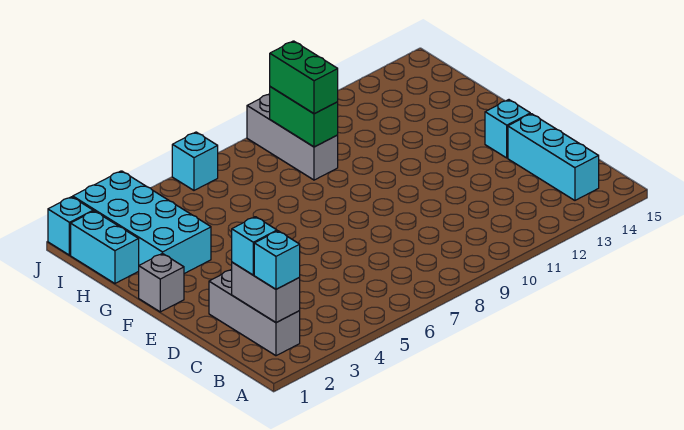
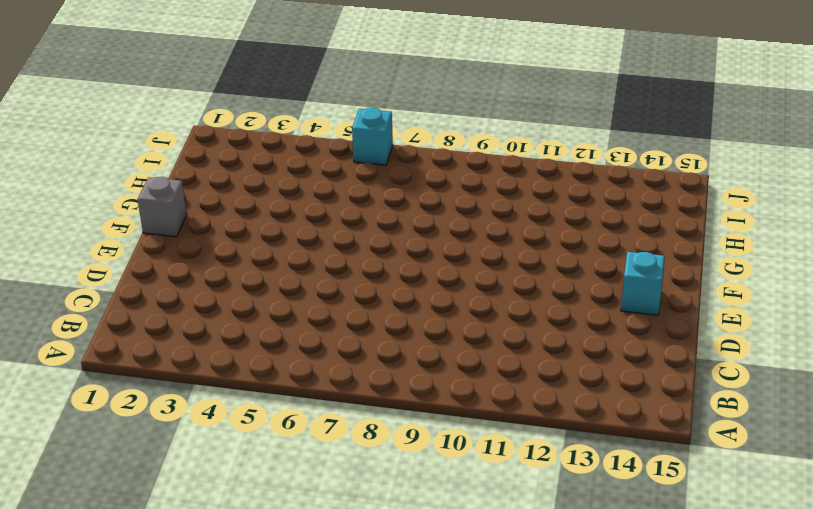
none -> grey 1x3 brick [209,269,300,356]
none -> cyan 1x3 brick [508,114,599,200]
none -> cyan 2x4 brick [73,171,211,274]

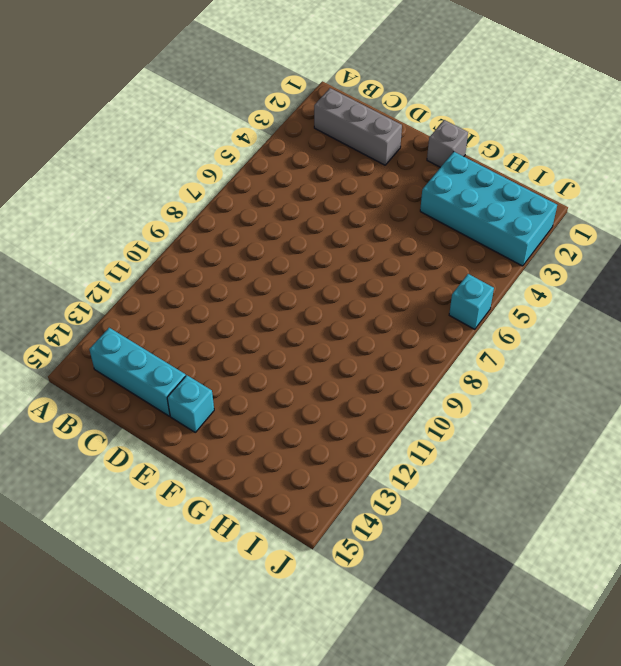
none -> cyan 1x2 brick [71,211,139,283]
none -> grey 1x3 brick [247,94,338,180]
none -> cyan 1x1 brick [48,197,93,255]

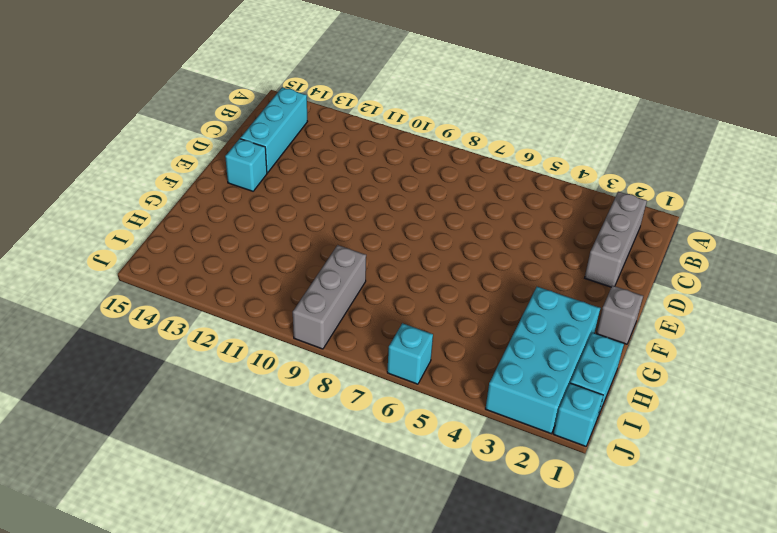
none -> grey 1x2 brick [232,262,300,323]
none -> green 1x2 brick [270,87,338,147]
none -> cyan 1x1 brick [254,231,300,289]

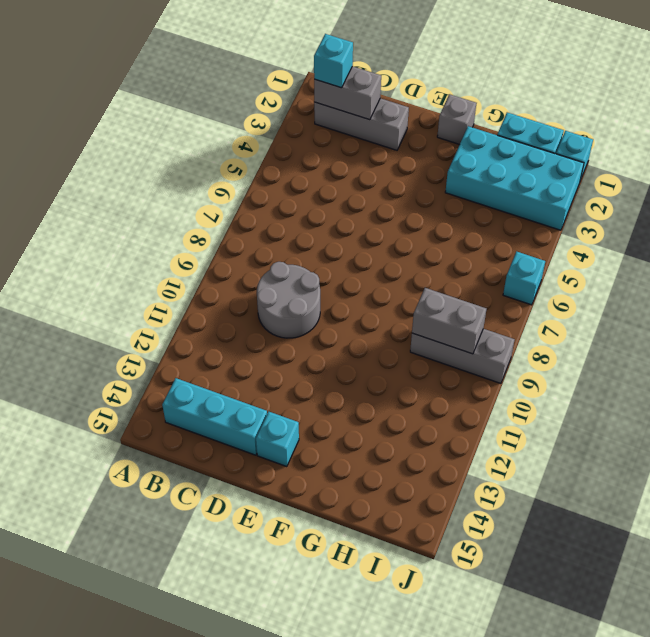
grey 2x2 round brick [257,262,320,338] -> none
grey 1x2 brick [412,288,486,354] -> green 1x2 brick [270,87,338,147]
none -> cyan 1x1 brick [232,217,277,275]
none -> green 1x2 brick [270,41,338,114]

